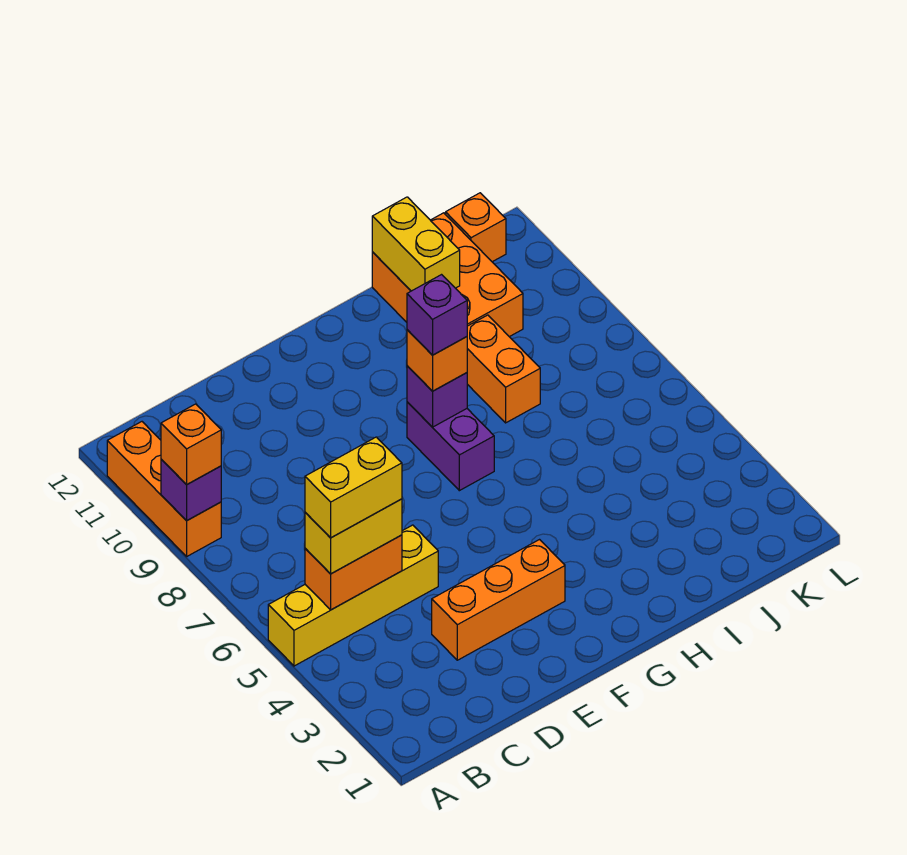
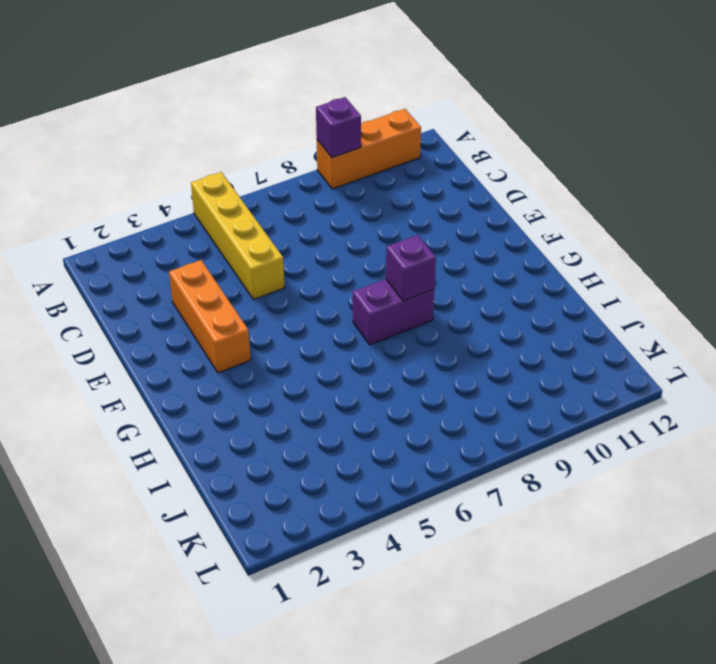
none -> orange 1x2 brick [467,315,540,423]
none -> orange 2x3 brick [372,213,523,337]
none -> orange 1x1 brick [446,193,506,262]

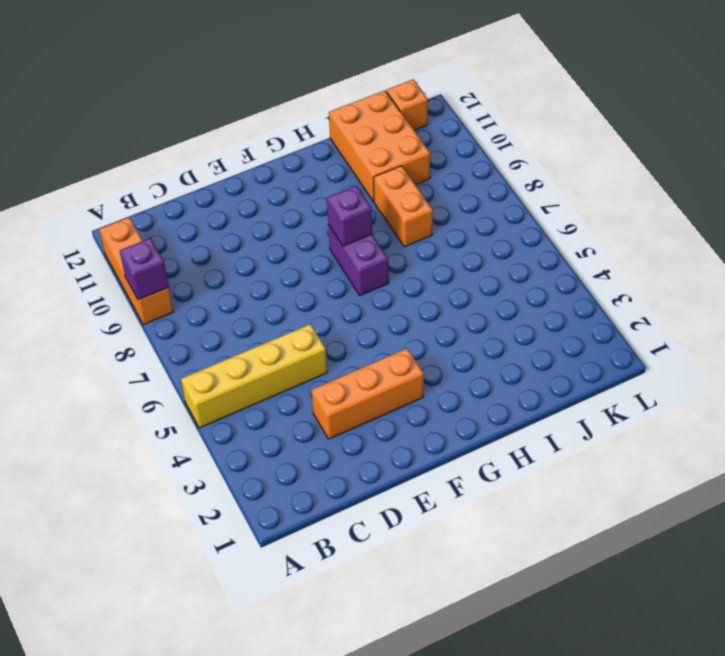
none -> orange 1x2 brick [305,535,402,610]
none -> yellow 1x2 brick [372,197,460,291]
none -> orange 1x1 brick [161,404,221,485]

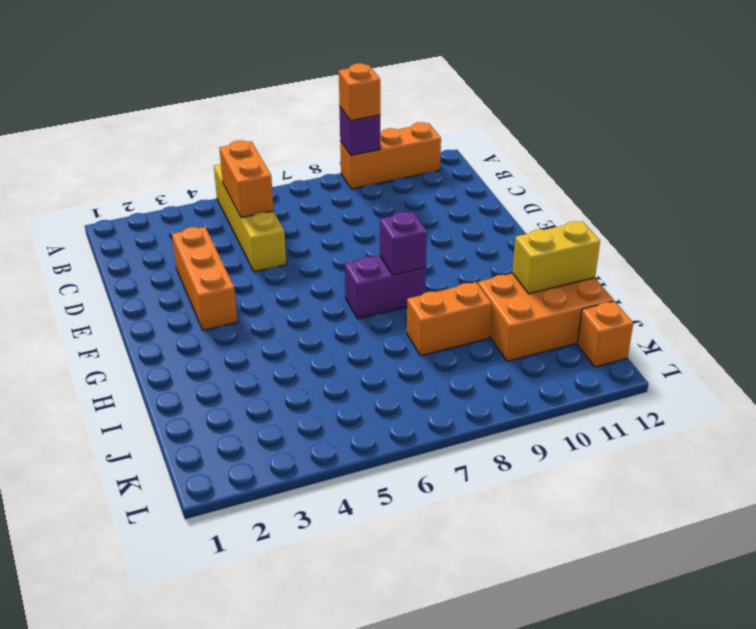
none -> yellow 1x2 brick [305,499,402,574]
none -> orange 1x1 brick [407,330,467,391]
none -> yellow 1x2 brick [305,437,402,538]

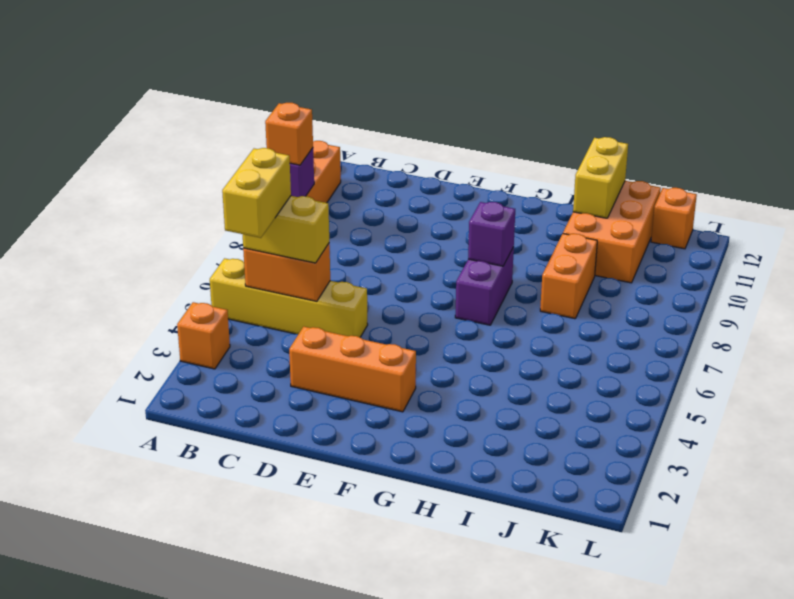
orange 1x1 brick [177,302,230,369] -> orange 1x1 brick moved to [407,330,467,391]
yellow 1x2 brick [222,148,291,238] -> yellow 1x2 brick turned to [305,437,402,538]
none -> purple 1x1 brick [407,275,467,355]

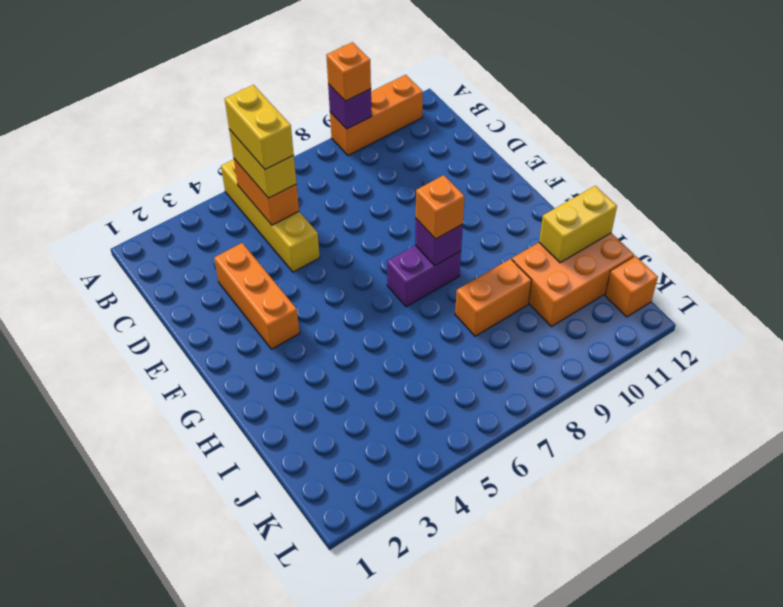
none -> purple 1x1 brick [407,275,467,355]

